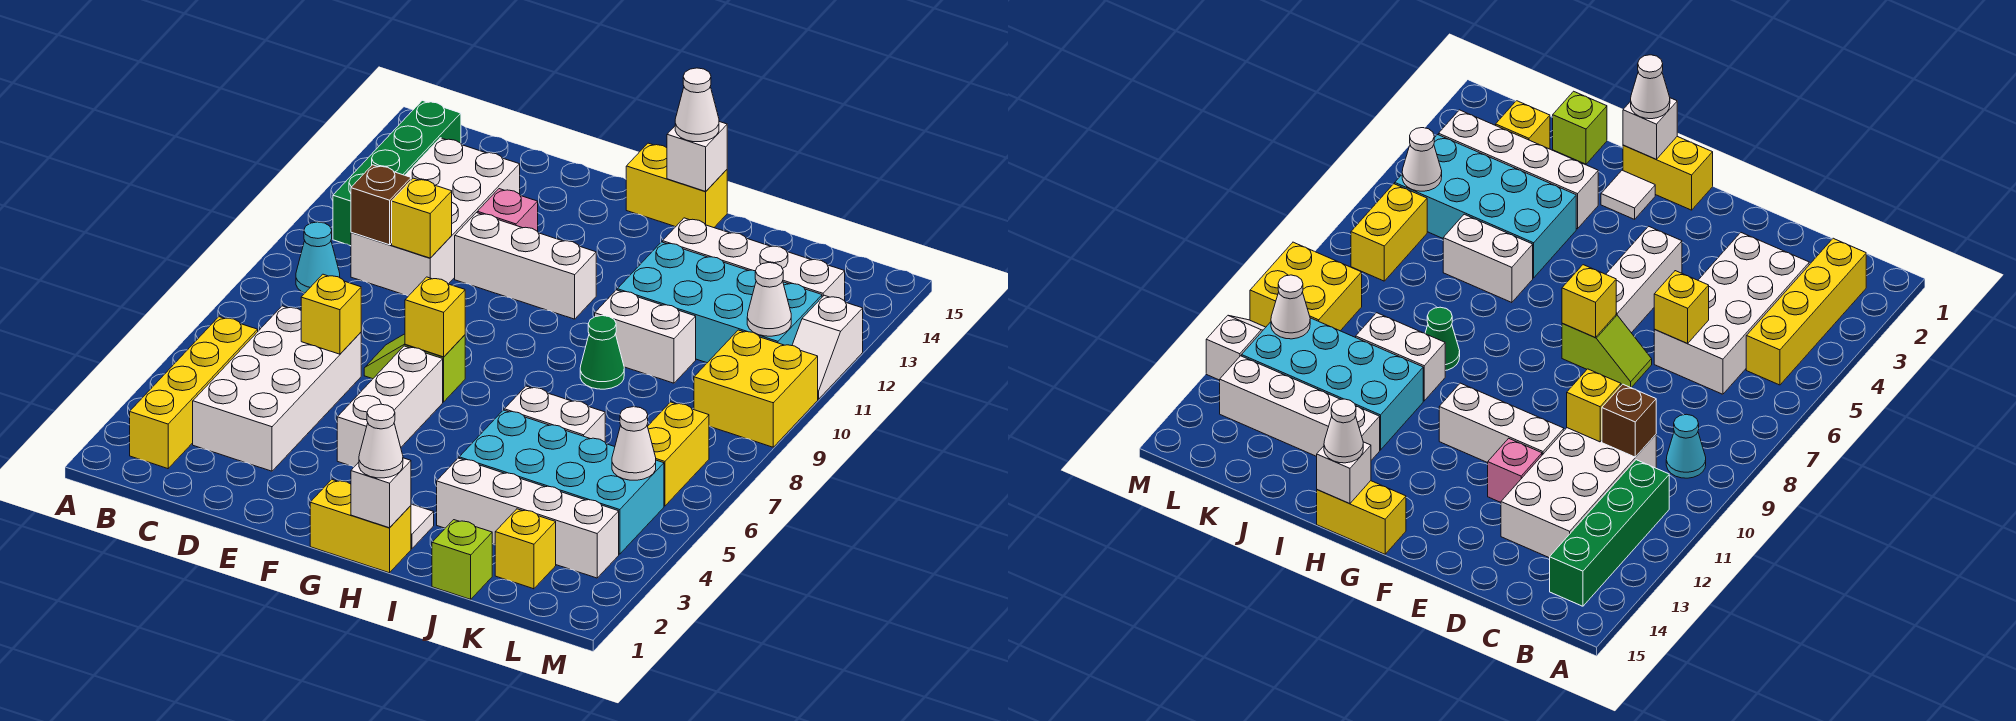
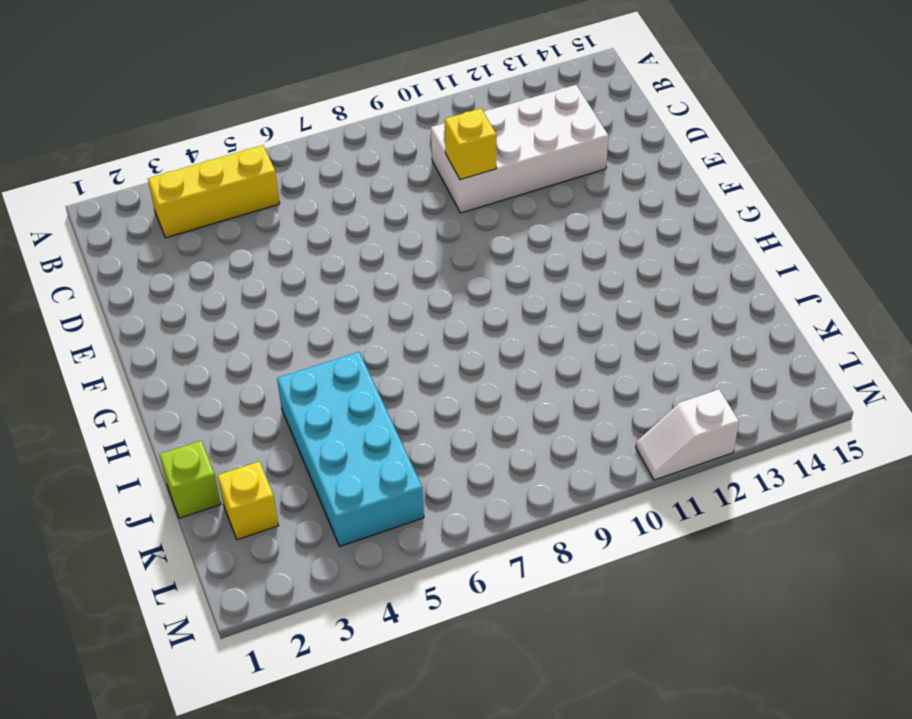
yellow 1x3 brick [148,145,280,238] -> yellow 1x4 brick [130,317,258,469]
none -> cyan 1x1 cone [296,222,340,293]
none -> green 1x4 brick [333,100,461,246]
none -> white 2x4 brick [193,306,361,471]
none -> lime 1x2 slope [364,334,465,402]

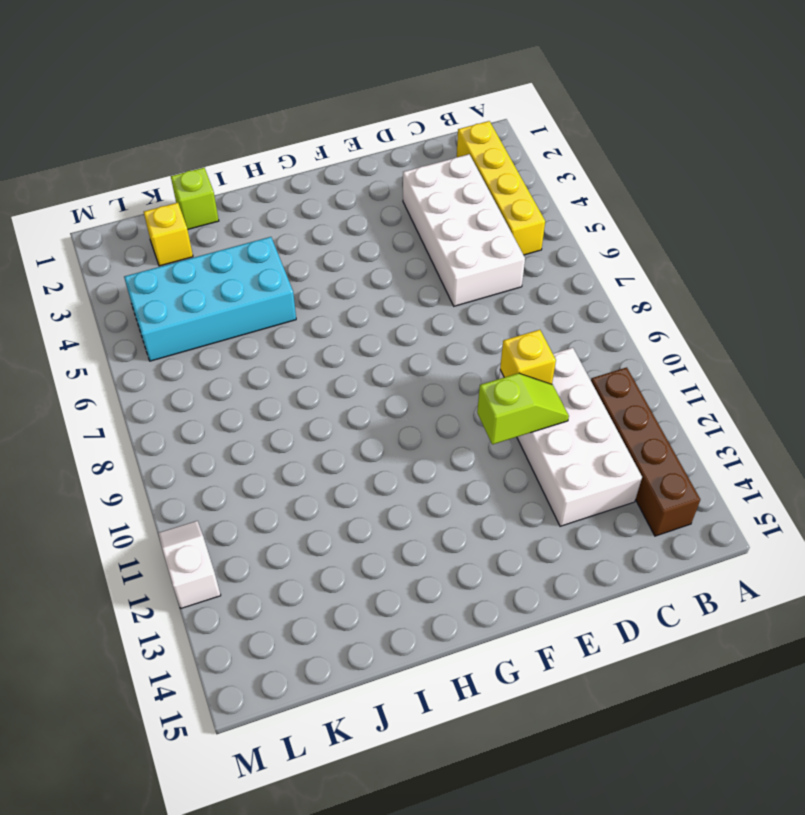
brown 1x4 brick [591,367,700,536] -> green 1x4 brick [333,100,461,246]
lime 1x2 slope [477,373,569,444] -> lime 1x2 slope moved to [364,334,465,402]
none -> cyan 1x1 cone [296,222,340,293]
none -> white 1x3 brick [455,213,596,319]
none -> pink 1x1 brick [477,189,538,231]
none -> white 1x3 brick [337,346,443,467]

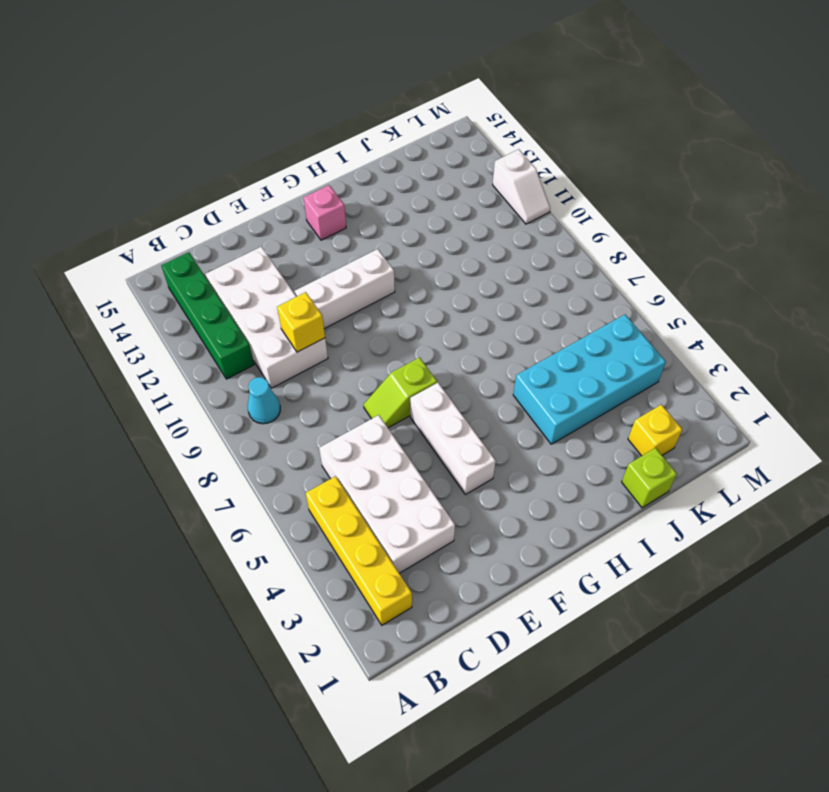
pink 1x1 brick [304,185,346,240] -> pink 1x1 brick moved to [477,189,538,231]
none -> yellow 1x2 brick [310,480,411,573]
none -> yellow 1x2 brick [626,143,727,228]
none -> white 1x1 tile [411,504,434,549]
none -> white 1x4 brick [437,458,619,578]

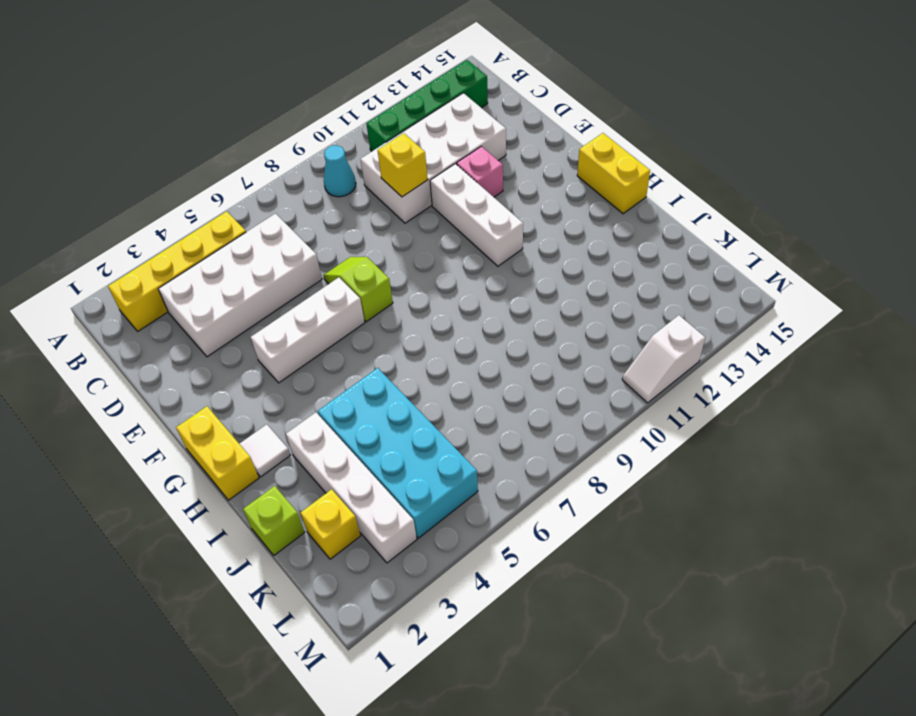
none -> white 1x2 brick [504,386,605,442]
none -> green 1x1 cone [580,316,624,389]
none -> white 1x2 brick [595,290,696,383]
none -> cyan 2x4 brick [617,242,822,363]

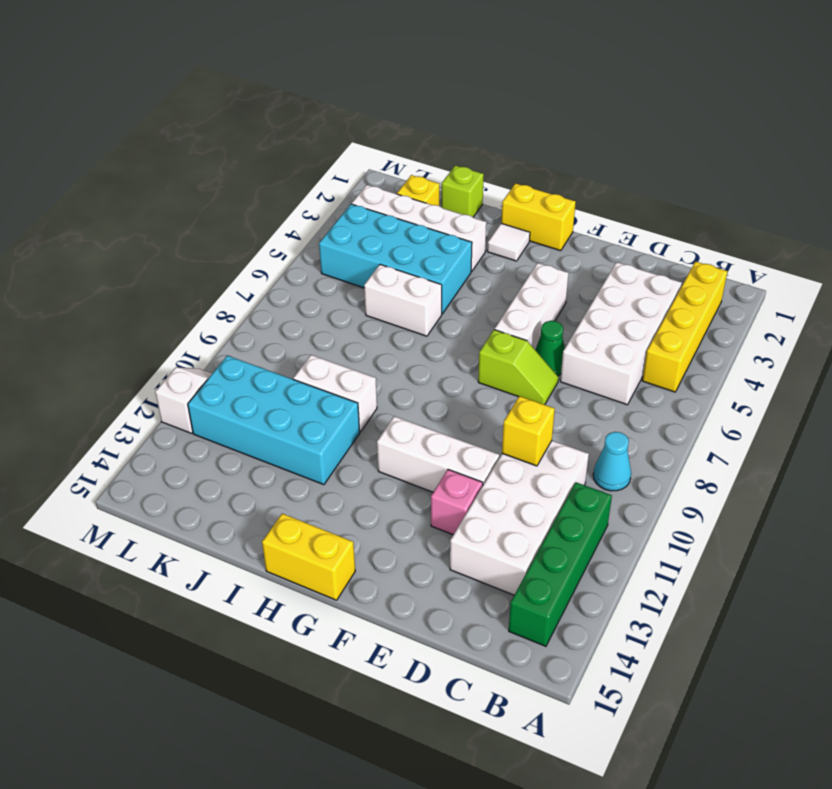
green 1x1 cone [535,321,565,376] -> green 1x1 cone moved to [580,316,624,389]
none -> white 1x4 brick [663,218,845,301]
none -> yellow 1x2 brick [648,402,709,506]
none -> yellow 2x2 brick [694,330,818,447]
none -> brown 1x1 brick [351,165,411,245]

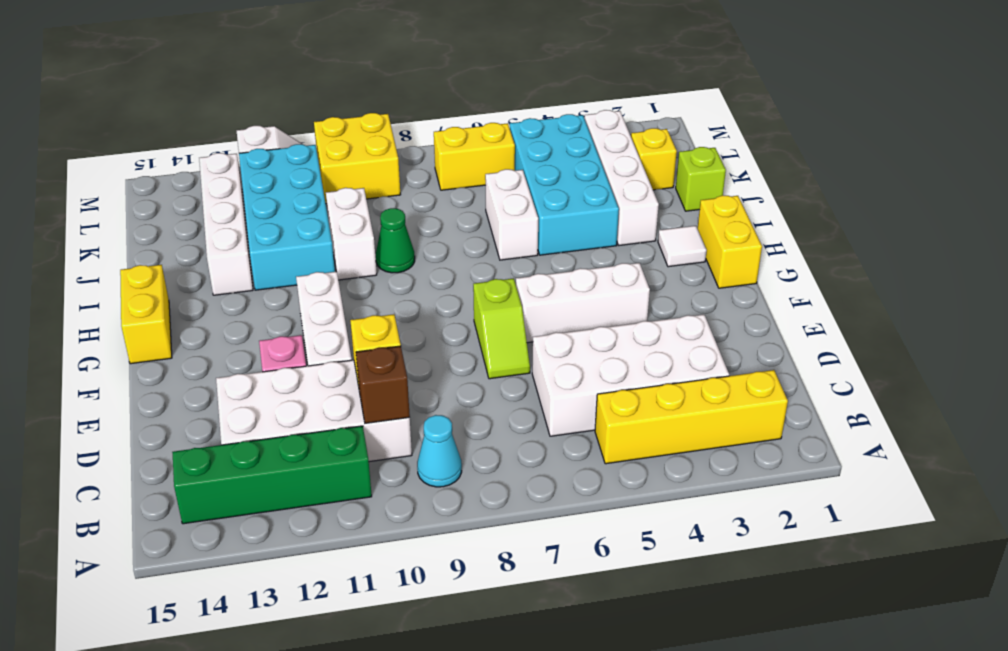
none -> yellow 1x1 brick [301,274,361,354]
none -> yellow 1x1 brick [405,277,465,357]
none -> white 1x1 brick [351,458,411,528]
none -> white 1x1 brick [667,122,727,191]

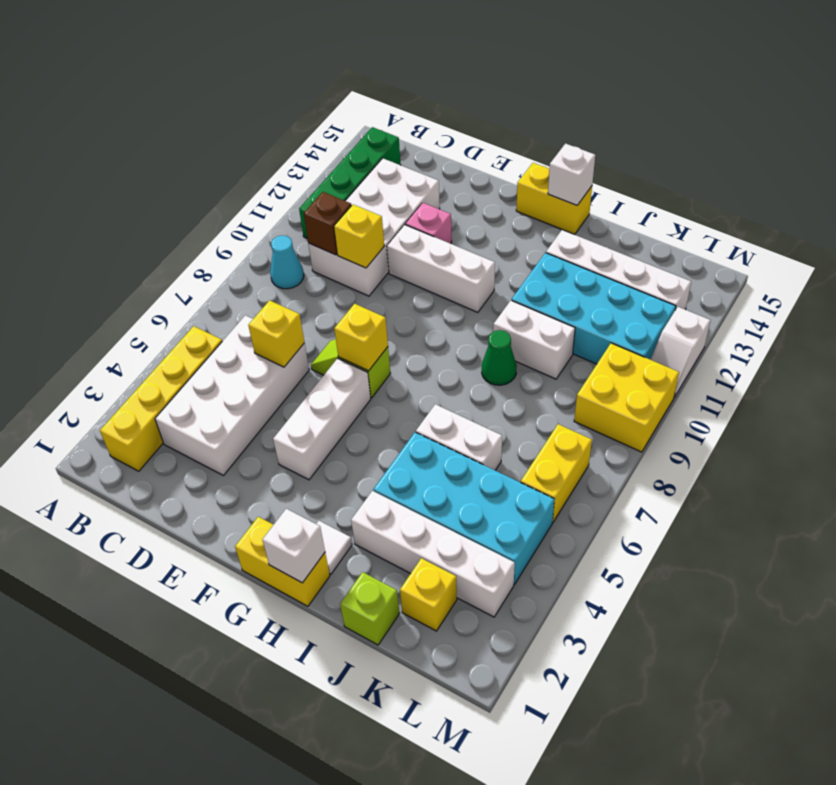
none -> white 1x1 cone [612,407,656,480]
none -> white 1x1 cone [747,263,791,336]
none -> white 1x1 cone [359,404,403,478]
none -> white 1x1 cone [675,68,719,142]

